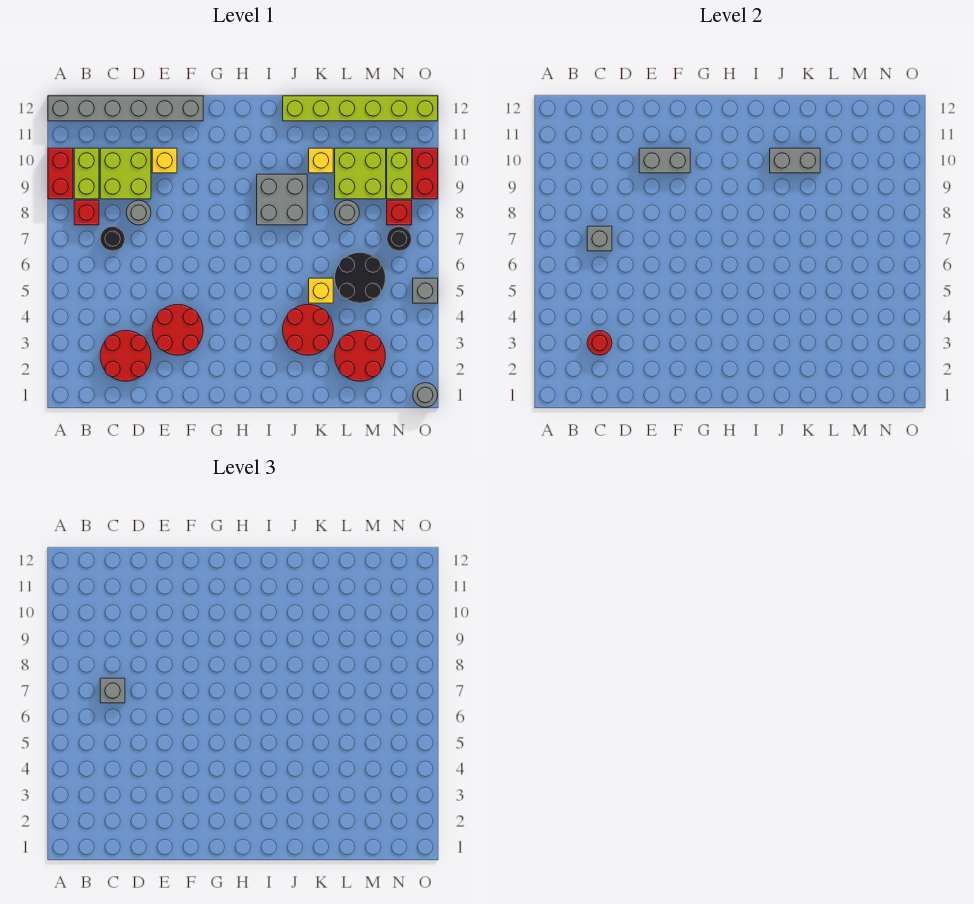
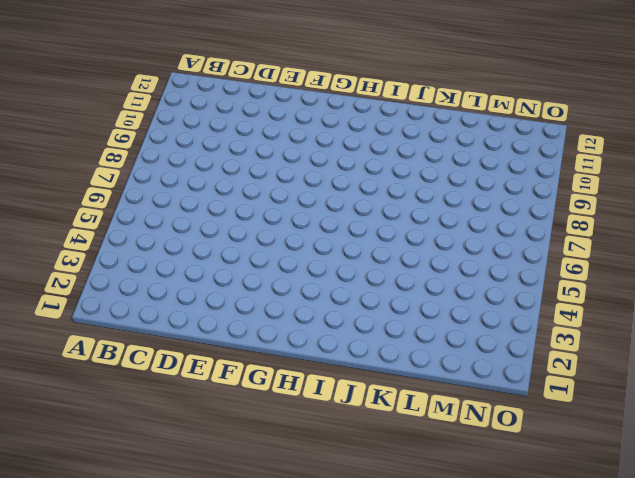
none -> red 1x2 brick [48,148,73,199]
none -> grey 1x6 brick [48,96,203,121]
none -> red 1x1 brick [74,200,99,225]
none -> lime 1x2 brick [74,148,99,199]

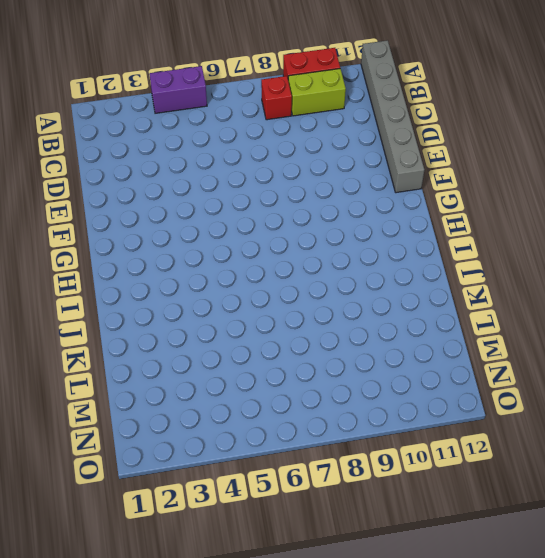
purple 1x2 brick [149,66,207,113] -> none
none -> red 2x2 round brick [100,331,151,381]
none -> black 1x1 round brick [100,226,125,251]
none -> lime 2x2 brick [100,148,151,199]
none -> grey 1x1 round brick [126,200,151,225]

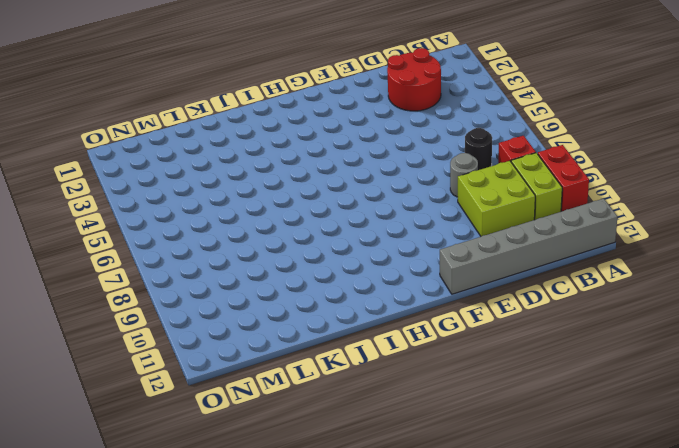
none -> red 2x2 round brick [152,305,203,355]
none -> yellow 1x1 brick [152,148,177,173]
none -> grey 2x2 brick [257,174,307,225]
none -> red 2x2 round brick [283,305,333,355]

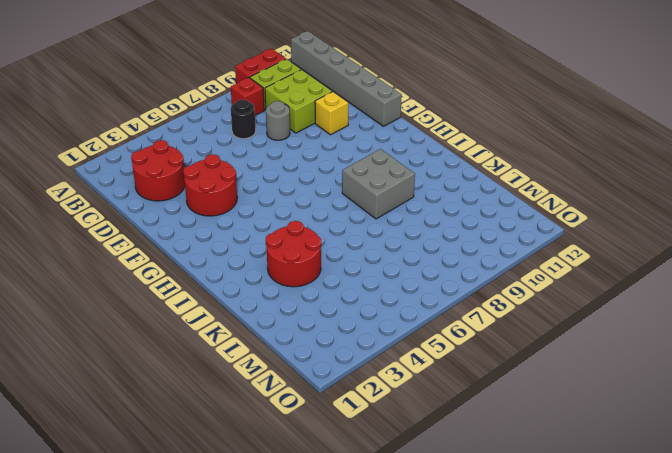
none -> lime 1x6 brick [283,96,438,121]
none -> yellow 1x1 brick [309,278,333,303]
none -> yellow 1x1 brick [309,148,333,173]
none -> red 2x2 round brick [335,331,385,381]

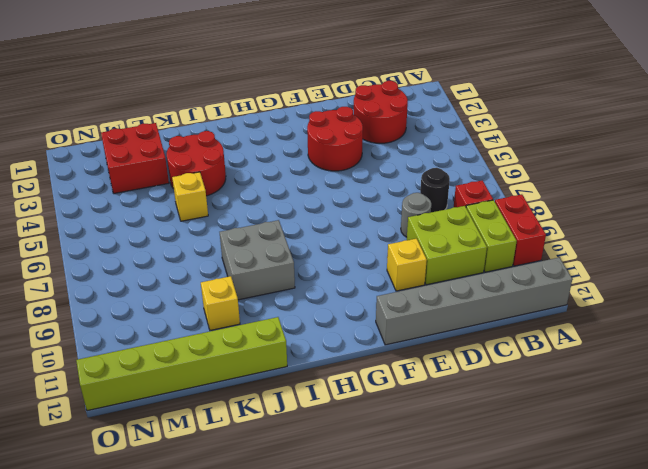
red 2x2 brick [101,123,169,194] -> red 2x2 round brick [335,331,385,381]
none -> black 2x2 round brick [335,252,386,303]
none -> grey 1x1 round brick [335,200,359,225]
none -> lime 2x2 brick [335,148,386,199]
none -> black 1x1 round brick [387,226,412,251]

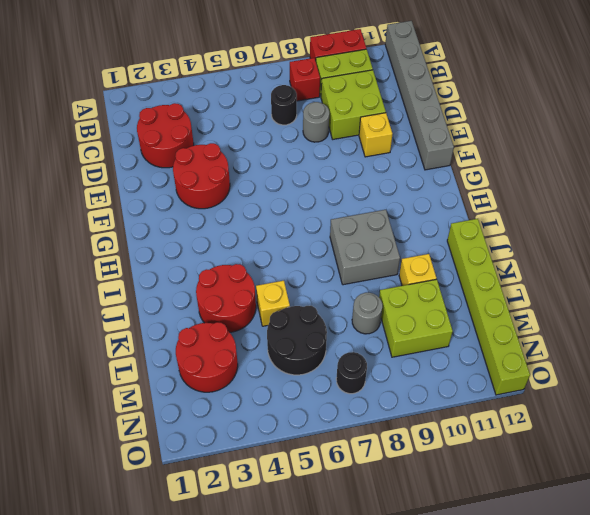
none -> red 1x1 brick [387,200,412,225]
none -> lime 1x2 brick [387,148,412,199]
none -> grey 1x1 round brick [413,383,438,407]
none -> grey 1x1 brick [413,278,438,303]

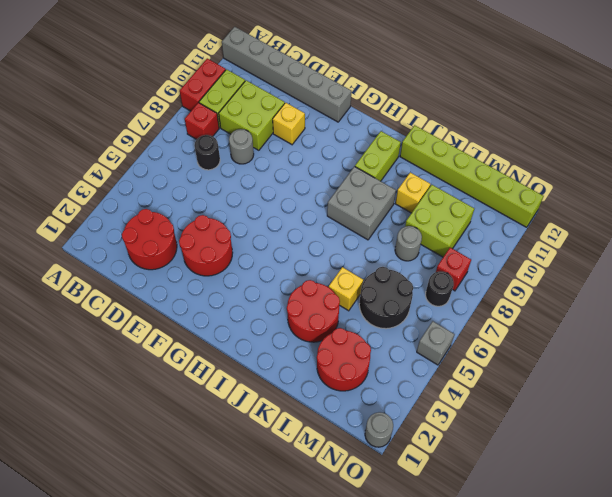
lime 1x2 brick [355,131,401,181] -> lime 1x2 brick moved to [387,148,412,199]
none -> red 1x2 brick [413,148,438,199]
none -> red 1x1 round brick [587,331,612,355]
none -> grey 1x1 brick [587,226,612,251]
none -> grey 1x2 brick [639,148,690,173]

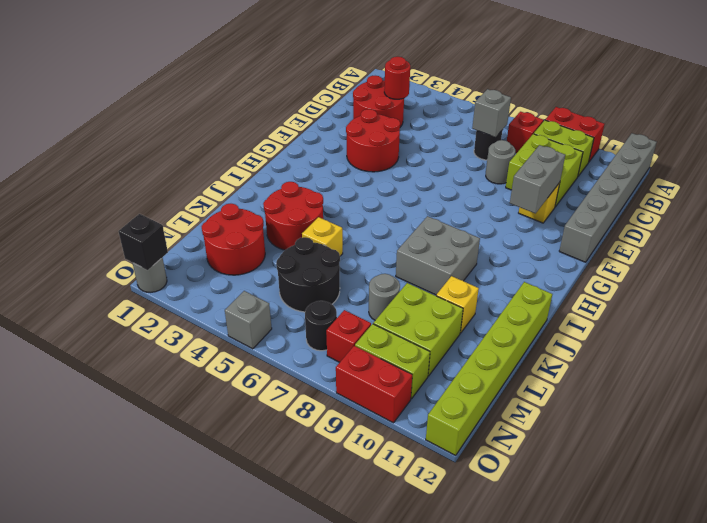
black 1x1 brick [118,214,168,270] -> none
none -> grey 1x2 brick [770,148,820,173]
none -> grey 1x1 brick [100,678,125,703]

